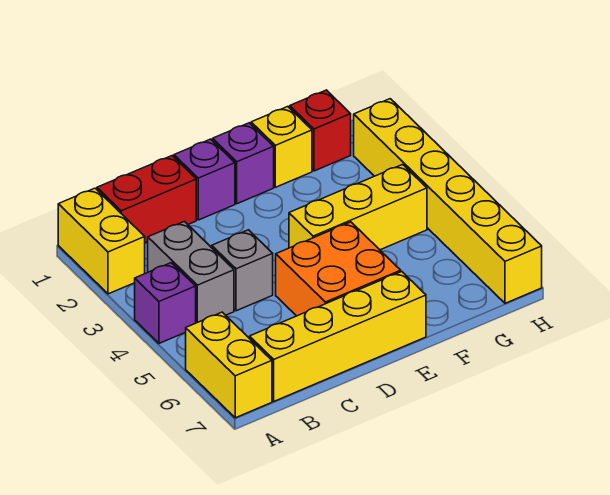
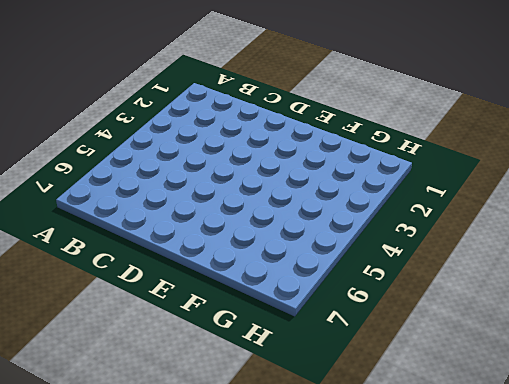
none -> yellow 1x2 brick [58,188,145,294]
none -> purple 1x1 brick [135,263,196,343]
none -> yellow 1x2 brick [186,312,272,418]

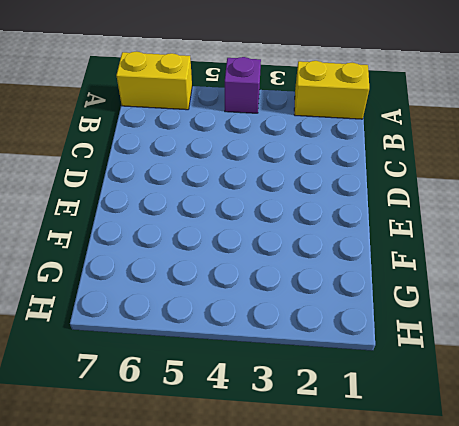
none -> red 1x2 brick [97,156,196,243]
none -> grey 1x2 brick [148,221,234,323]
none -> yellow 1x4 brick [250,272,426,401]

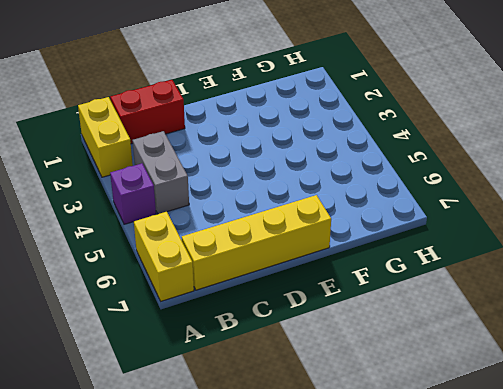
none -> grey 1x1 brick [212,230,273,311]
none -> purple 1x1 brick [174,139,235,220]
none -> orange 2x2 brick [276,222,401,316]

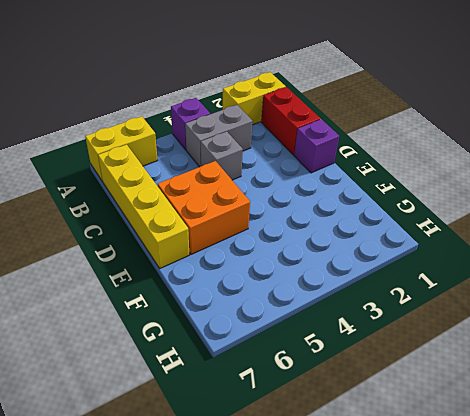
none -> purple 1x1 brick [213,123,274,204]
none -> yellow 1x3 brick [289,165,427,250]
none -> yellow 1x1 brick [251,107,312,187]

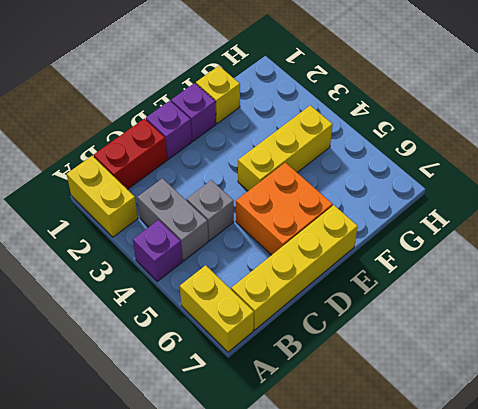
none -> red 1x1 brick [290,90,351,171]
none -> yellow 1x6 brick [354,99,542,303]

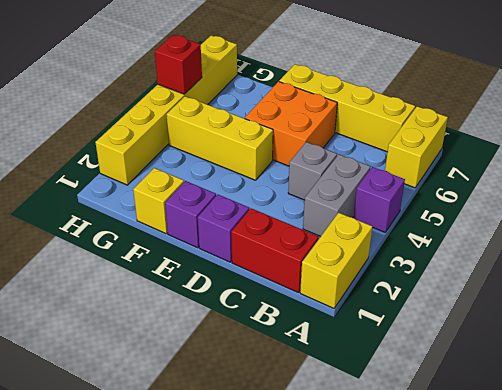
red 1x1 brick [155,35,202,94] -> red 1x1 brick moved to [290,90,351,171]

